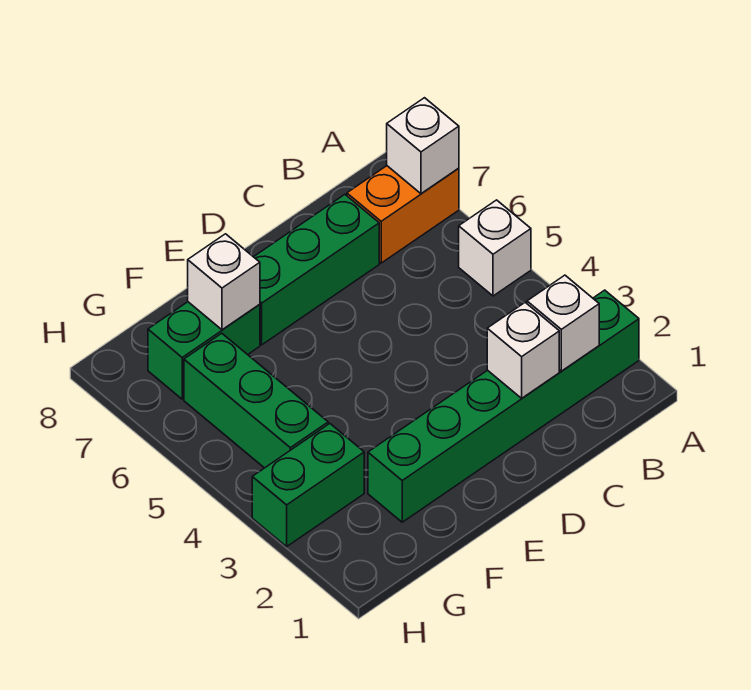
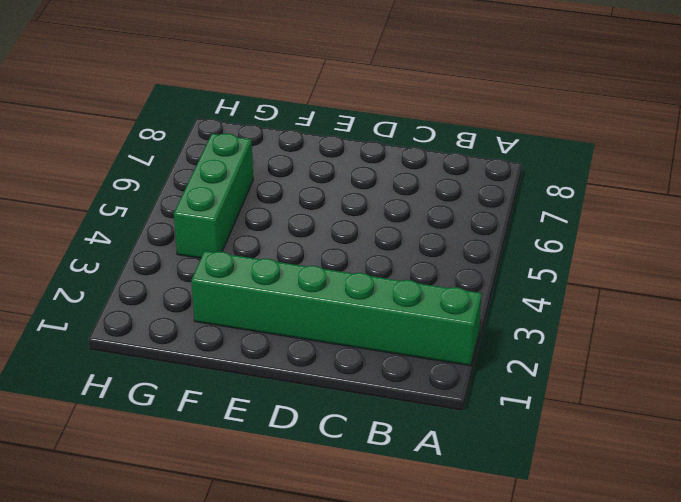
none -> white 1x1 brick [459,200,531,296]
none -> orange 1x2 brick [347,166,459,263]

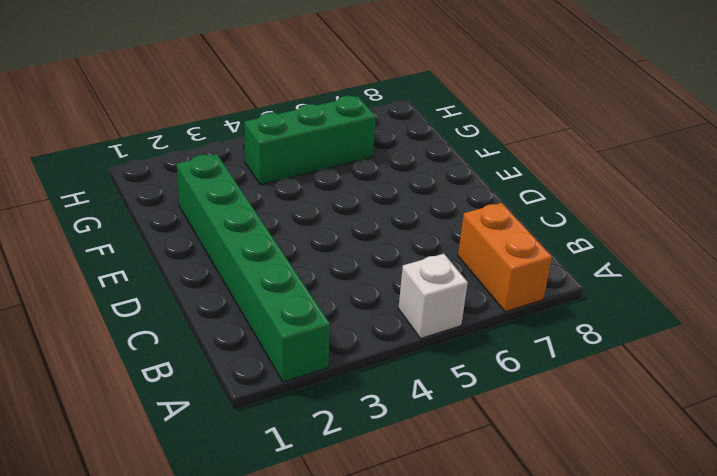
none -> green 1x3 brick [254,195,379,345]
none -> green 1x2 brick [148,302,260,399]

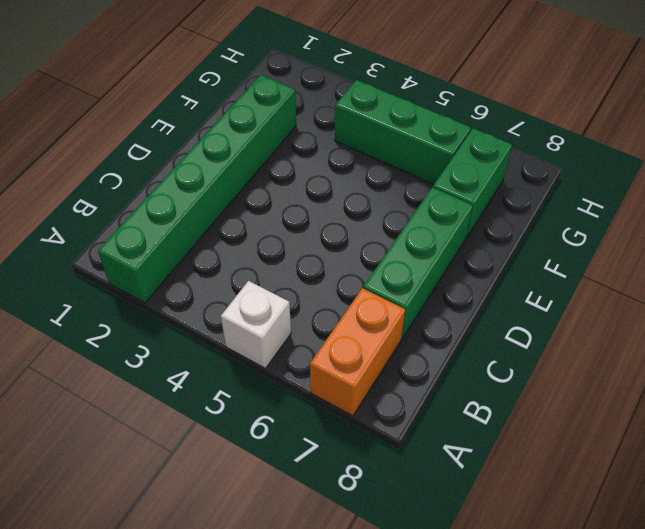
none -> green 1x2 brick [252,424,364,547]
none -> white 1x1 brick [387,98,459,194]

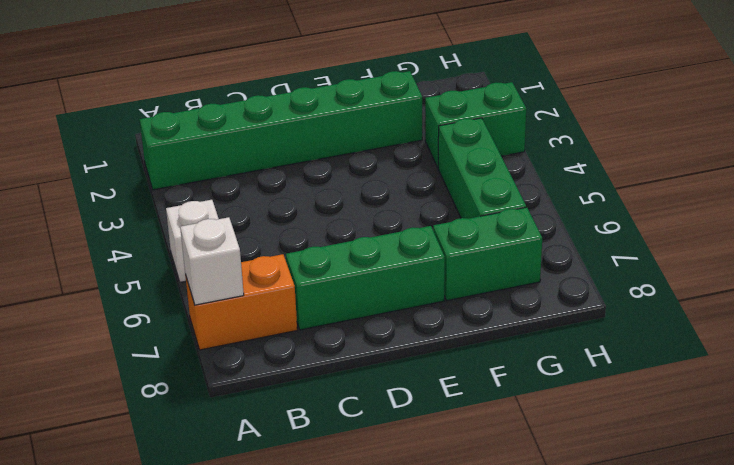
none -> white 1x1 brick [527,275,599,371]
none -> white 1x1 brick [487,303,559,398]

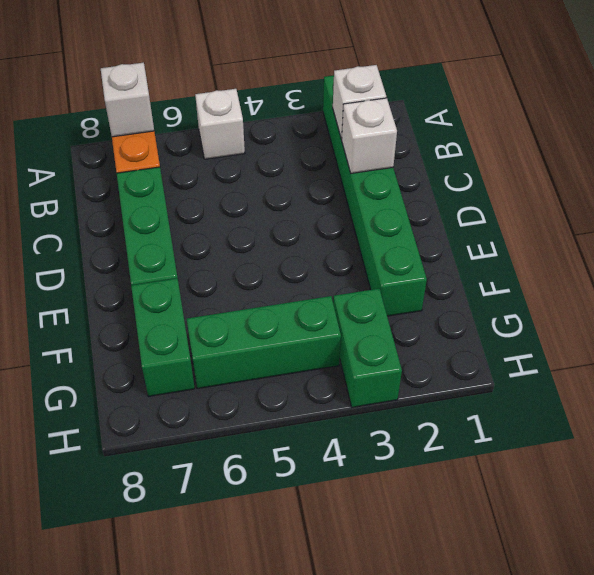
none -> white 1x1 brick [188,234,260,330]

